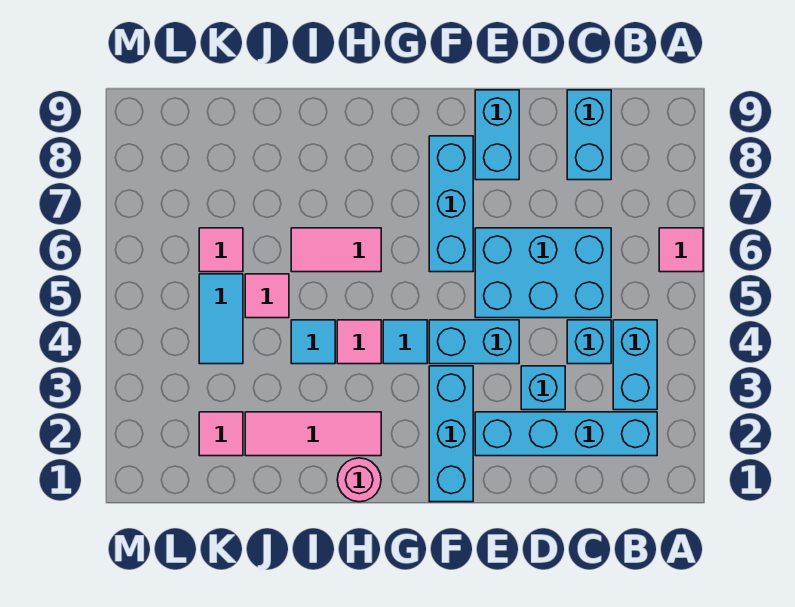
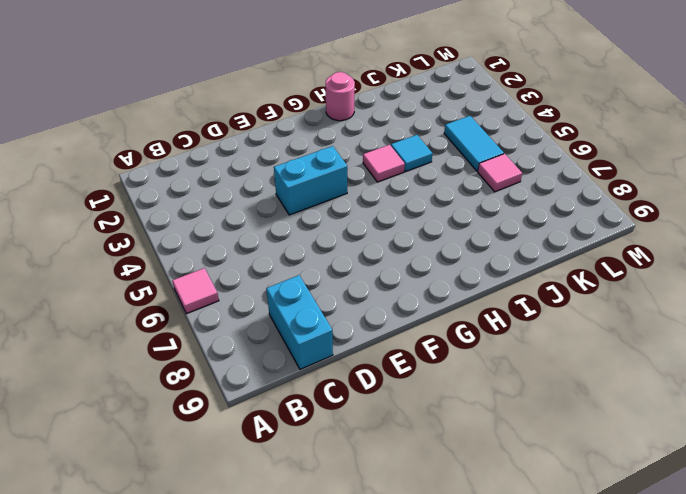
none -> cyan 1x4 brick [475,412,657,456]
none -> cyan 1x2 brick [613,320,657,410]
none -> cyan 1x1 brick [567,320,611,364]

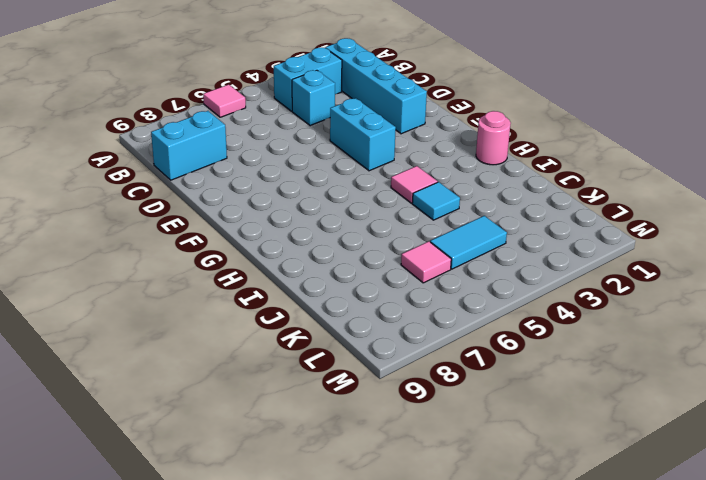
none -> cyan 2x3 brick [475,228,611,318]
none -> cyan 1x1 brick [521,366,565,410]
none -> cyan 1x2 brick [475,90,519,180]

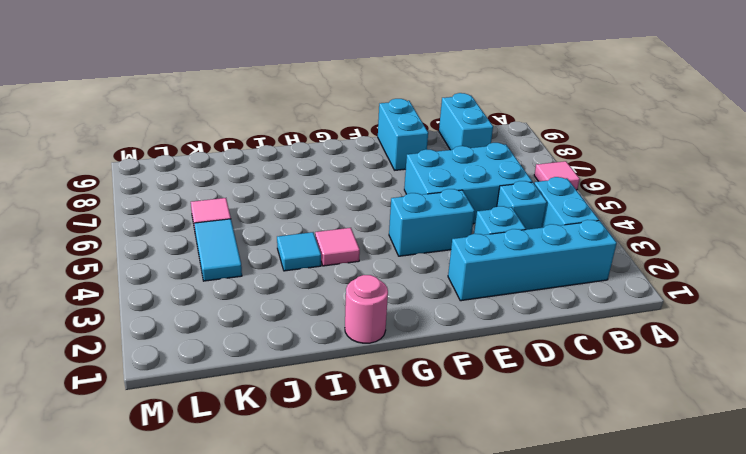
none -> cyan 1x3 brick [429,366,473,502]
none -> cyan 1x3 brick [429,136,473,272]
none -> cyan 1x1 tile [383,320,427,364]

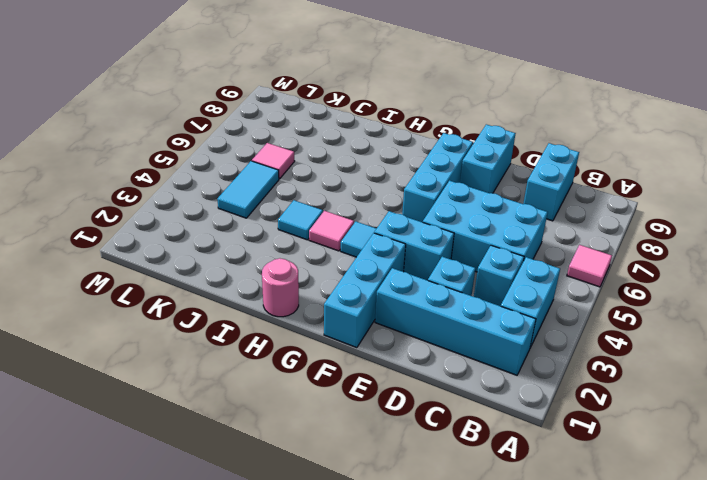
none -> pink 1x3 tile [245,412,381,456]
none -> pink 1x2 tile [291,228,381,272]
none -> pink 1x1 tile [245,274,289,318]

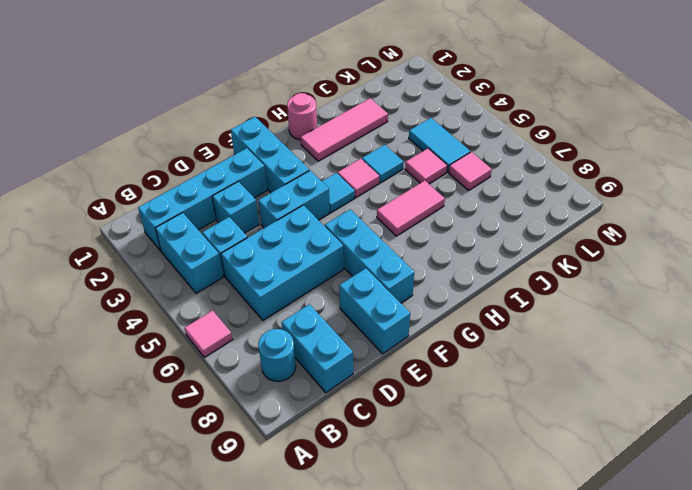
cyan 1x1 round brick [258,329,296,381] -> none
none -> pink 1x1 tile [199,412,243,456]

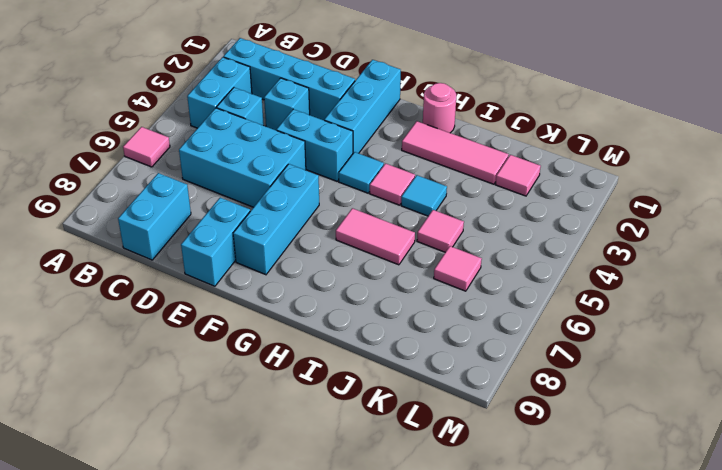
none -> cyan 1x2 tile [199,274,243,364]

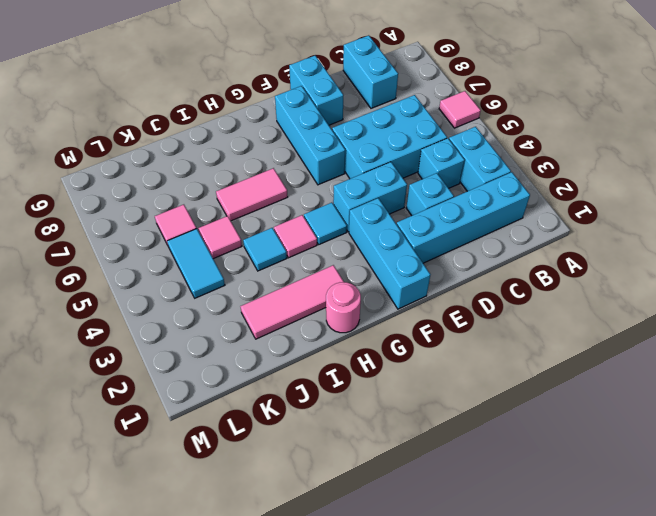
none -> pink 1x1 tile [199,412,243,456]

